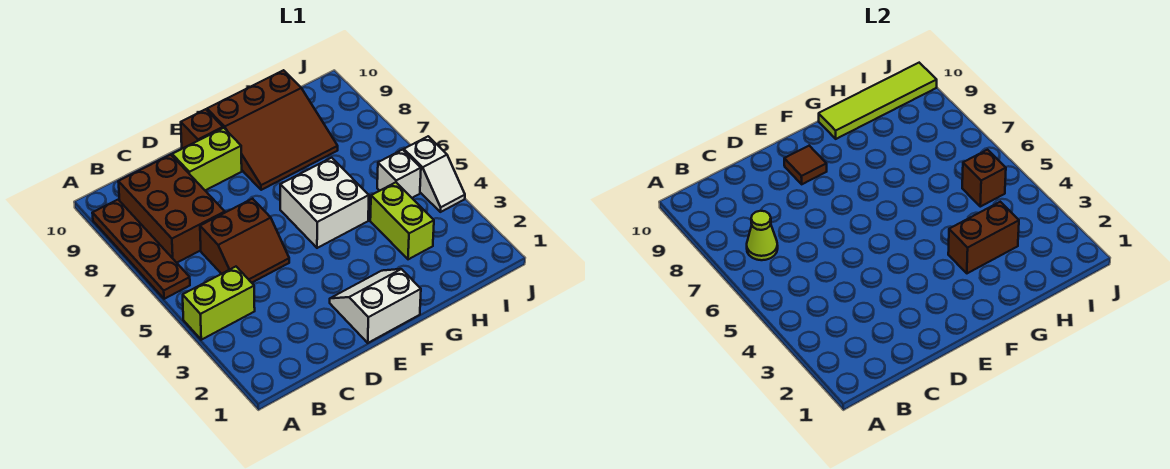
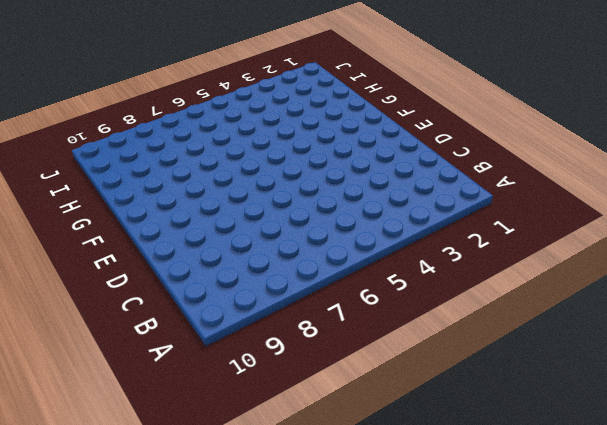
none -> lime 1x2 brick [183,267,255,340]
none -> brown 1x4 plate [92,200,190,299]
none -> brown 2x3 brick [118,155,225,263]

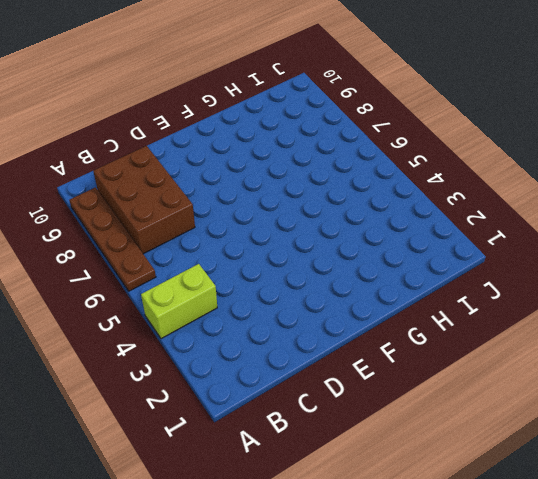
none -> brown 2x2 slope [200,199,289,283]
none -> lime 1x2 brick [172,128,242,190]
none -> white 2x2 slope [330,269,421,343]

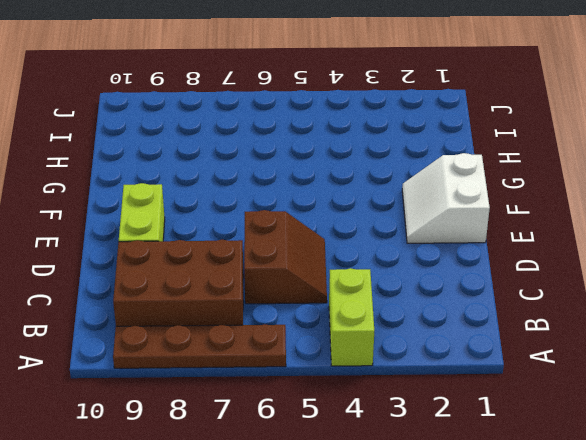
none -> brown 1x1 brick [181,109,223,149]
none -> white 2x2 brick [280,158,369,248]
none -> brown 3x3 slope [207,70,338,190]

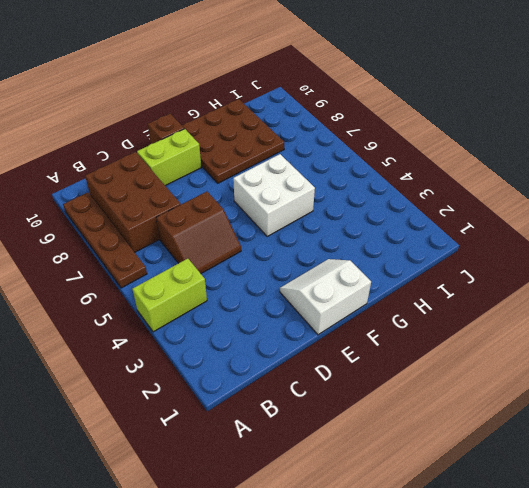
brown 3x3 plate [182,99,284,183] -> brown 3x3 slope [207,70,338,190]
none -> lime 1x2 brick [370,182,434,259]
none -> white 1x1 brick [377,150,421,198]
none -> white 1x2 slope [404,136,465,212]

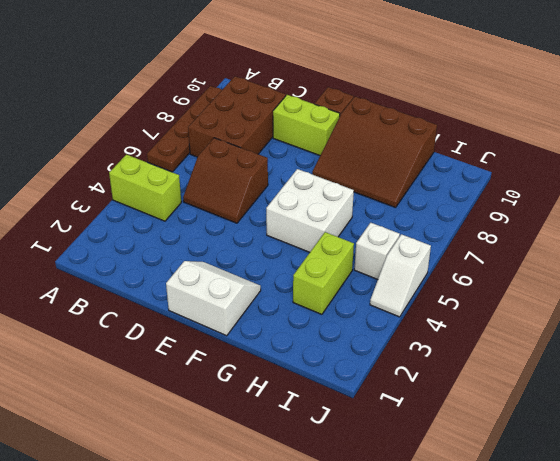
none -> lime 1x1 cone [747,211,778,260]
none -> brown 1x1 tile [784,146,827,184]
none -> brown 1x2 brick [948,202,1019,273]

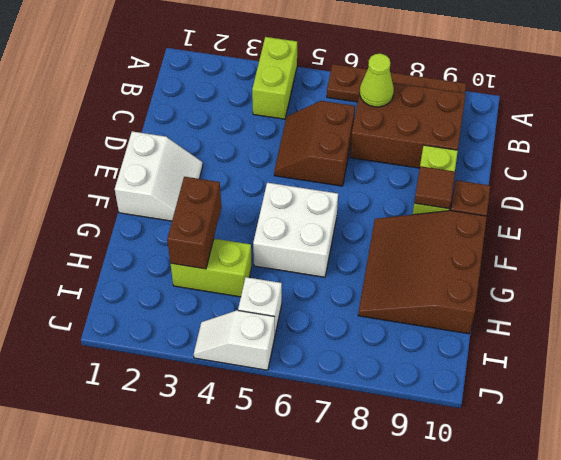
none -> lime 1x4 tile [819,63,937,139]
none -> brown 1x1 brick [962,150,1006,207]

